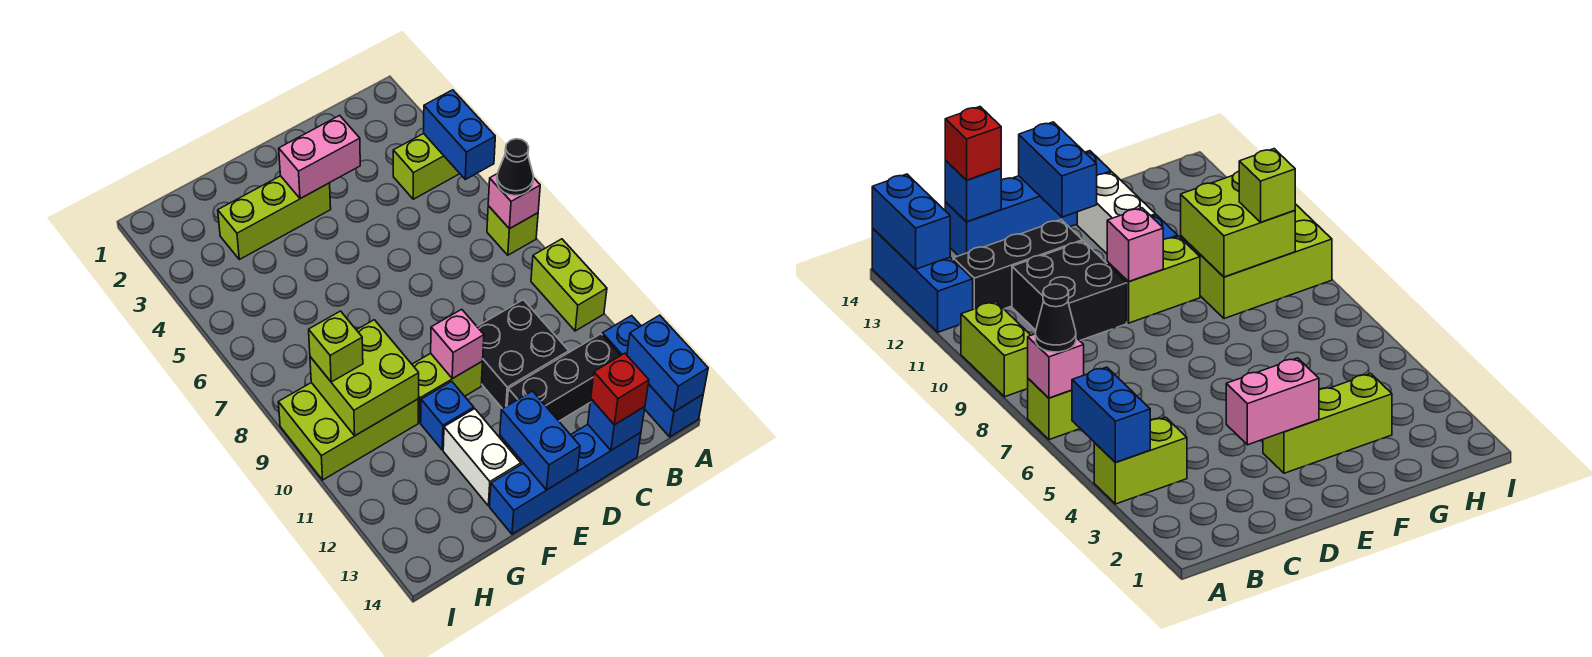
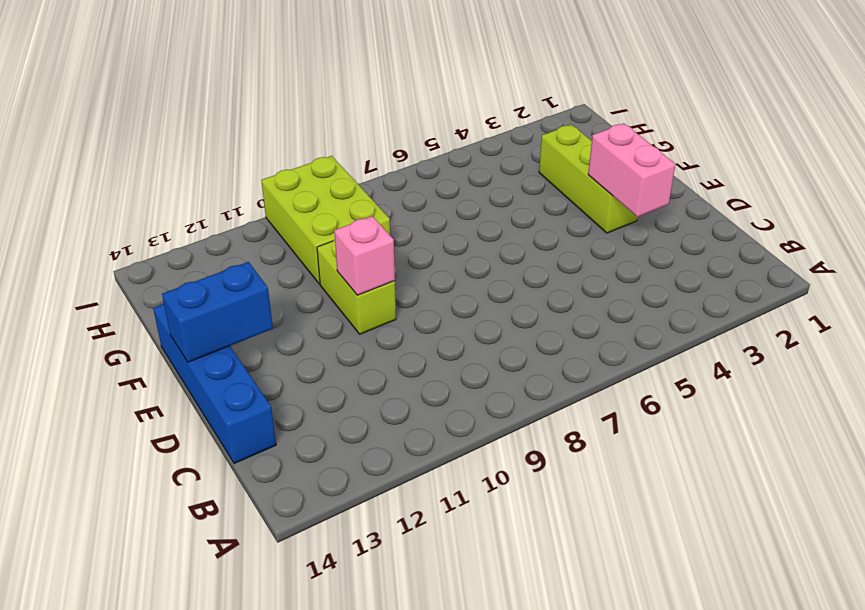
none -> lime 1x2 brick [393,133,460,199]
none -> lime 1x1 brick [487,206,538,255]
none -> lime 1x2 brick [531,239,607,331]

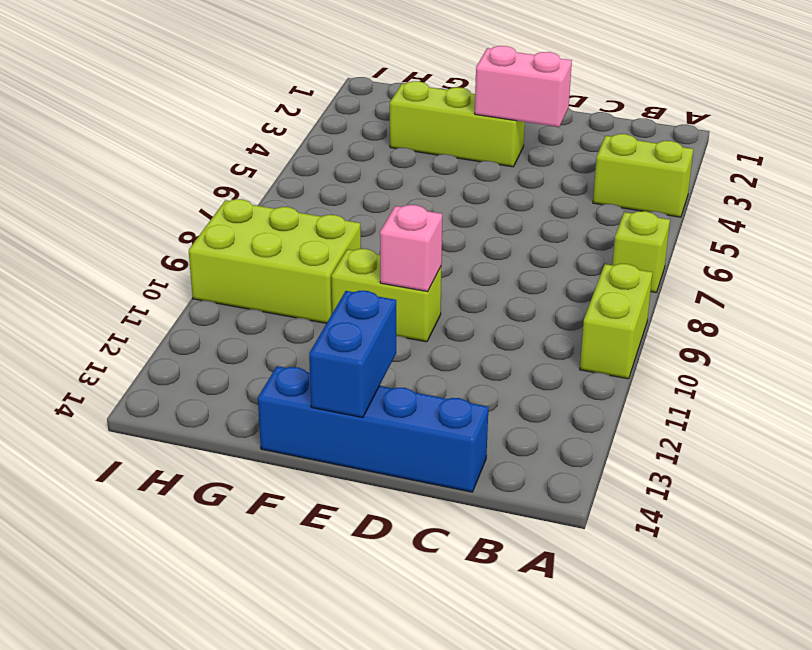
none -> blue 1x3 brick [602,316,703,437]
none -> black 1x3 brick [507,334,621,421]
none -> black 2x2 brick [477,300,569,409]

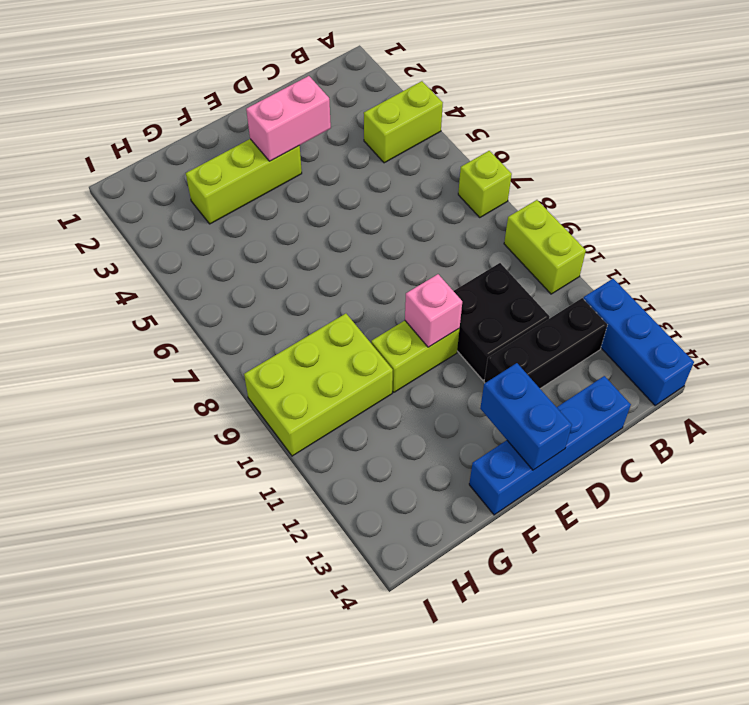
none -> blue 1x1 brick [421,381,474,450]
none -> white 1x2 brick [443,409,521,506]
none -> blue 1x2 brick [424,90,495,180]

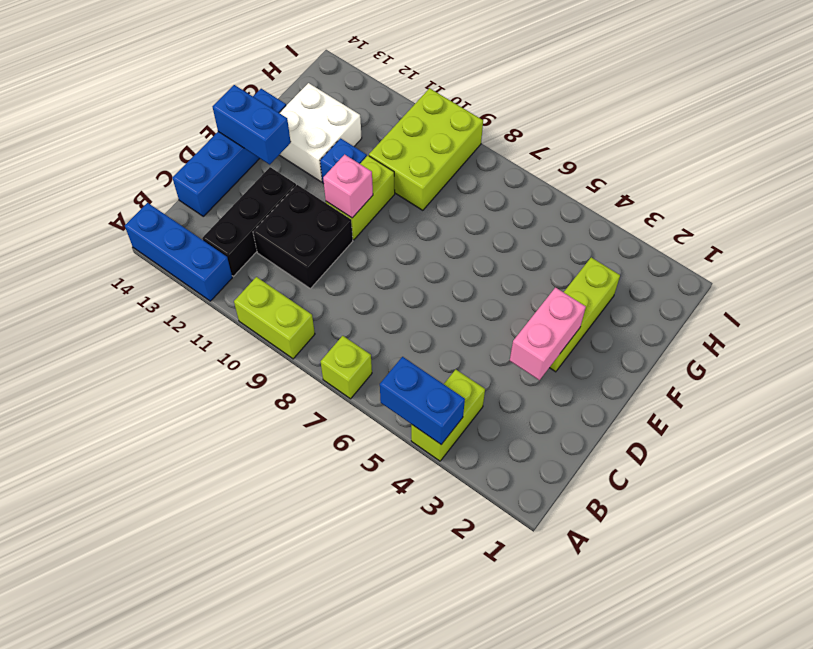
white 2x2 brick [280,83,362,182] -> white 1x2 brick [443,409,521,506]
none -> pink 1x1 brick [488,174,540,229]
none -> blue 1x2 brick [627,315,708,412]
none -> blue 1x1 brick [588,399,645,450]

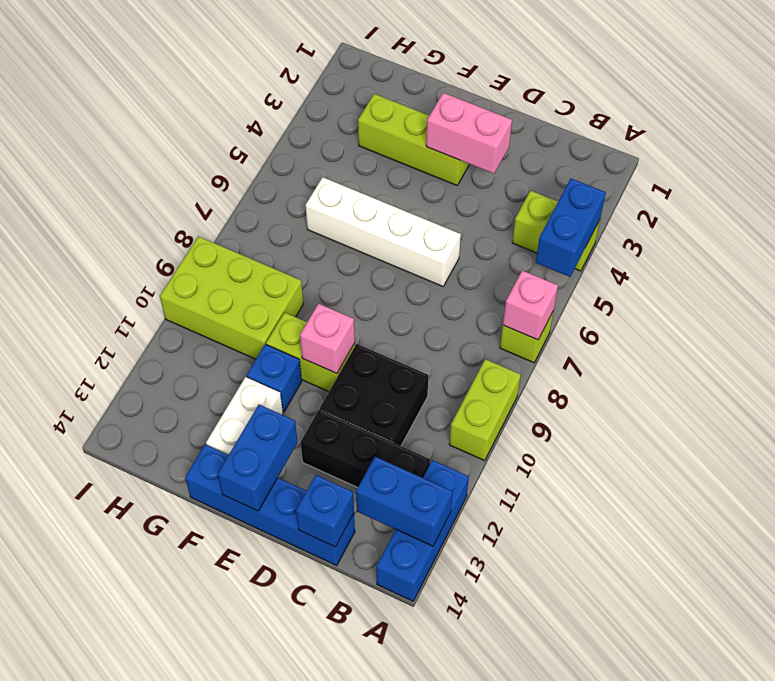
blue 1x2 brick [356,457,452,546] -> blue 1x2 brick turned to [627,315,708,412]
white 1x4 brick [306,177,461,286] -> none
none -> lime 2x2 brick [310,320,419,436]
none -> black 1x1 cone [497,139,533,196]
none -> red 1x1 brick [591,353,649,425]

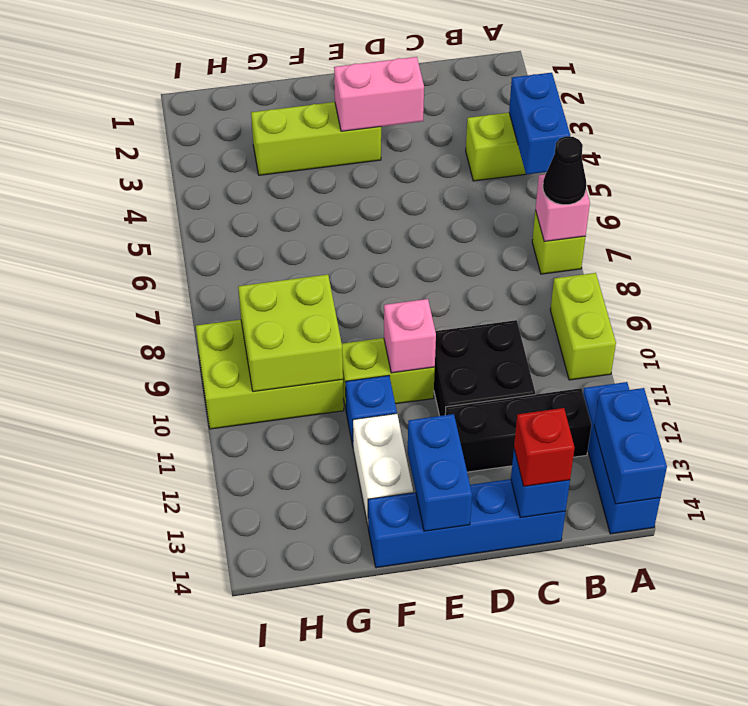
none -> lime 1x1 brick [309,311,363,382]

